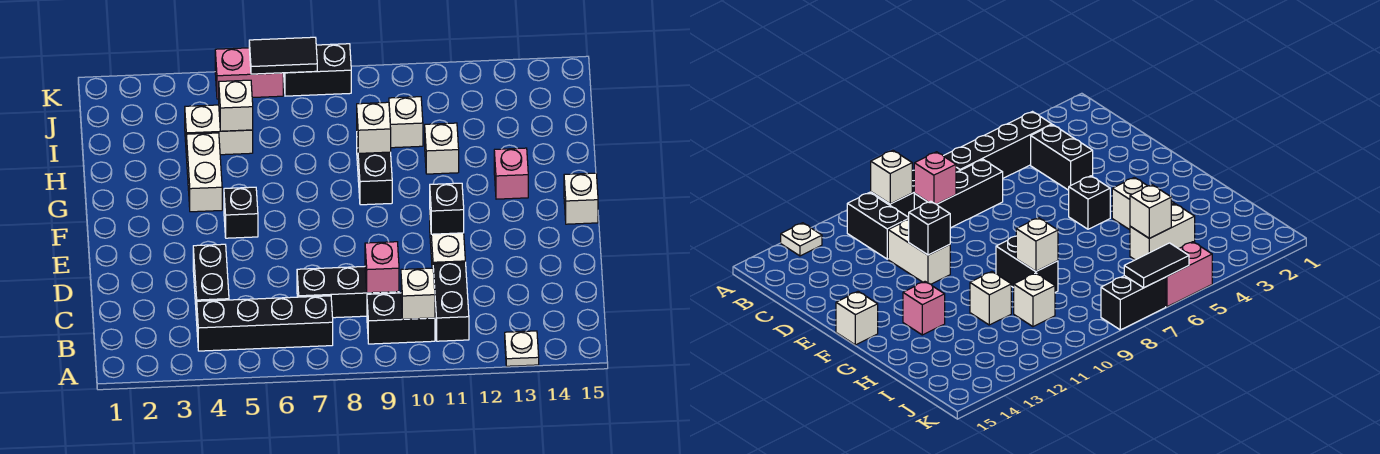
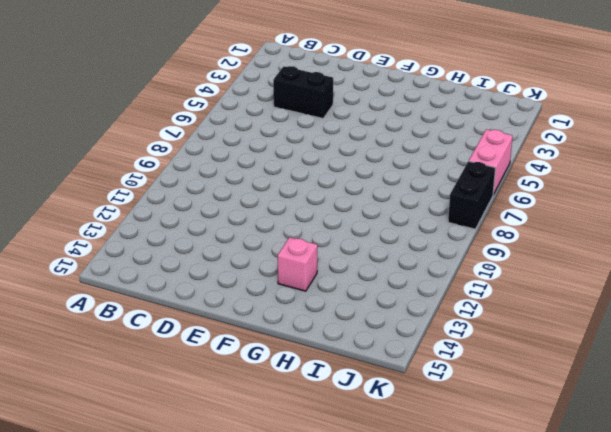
none -> white 1x1 plate [505,331,539,366]
none -> black 1x4 brick [197,296,333,351]
none -> black 1x2 brick [367,293,435,344]

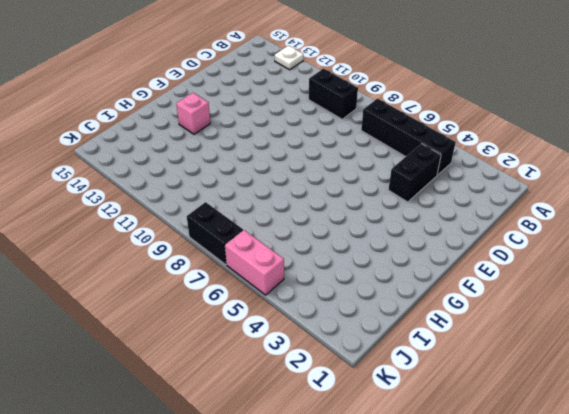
none -> black 1x2 brick [433,262,469,341]
none -> black 1x3 brick [297,267,399,318]
none -> white 1x2 brick [430,220,465,268]

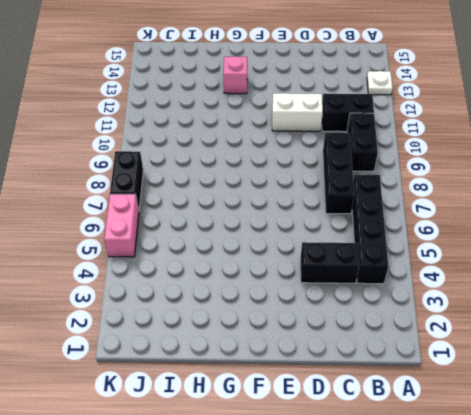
none -> black 1x1 brick [224,187,258,238]
none -> white 1x1 brick [564,173,598,224]
none -> white 1x2 brick [186,133,222,212]

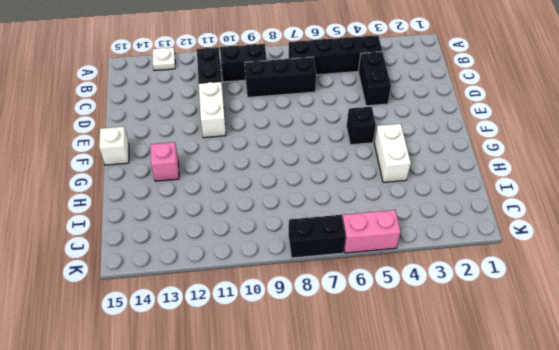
none -> black 1x2 brick [357,142,392,205]
none -> white 1x1 brick [425,123,459,174]
none -> white 1x2 brick [185,105,253,155]

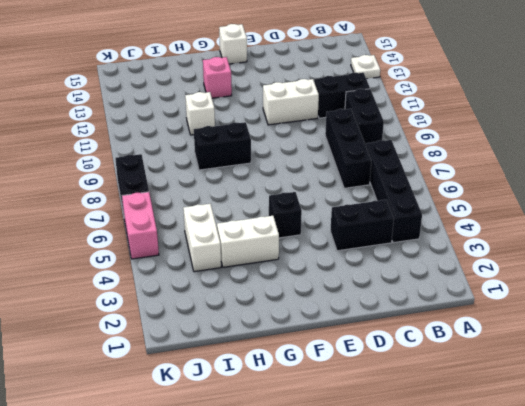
none -> white 1x1 brick [389,97,423,148]
none -> white 1x1 brick [401,268,435,319]
none -> pink 1x1 brick [365,242,399,293]

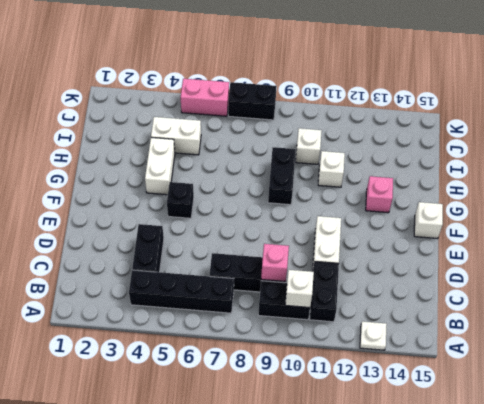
none -> black 1x1 brick [430,183,464,234]
none -> white 1x1 brick [357,102,391,153]
none -> white 1x1 brick [219,80,253,131]

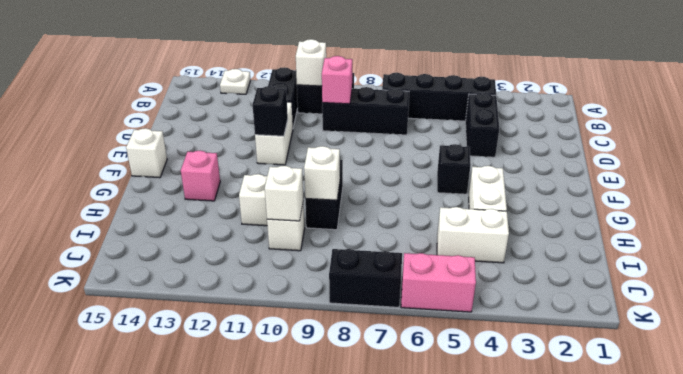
white 1x1 brick [265,166,303,221] -> white 1x1 brick moved to [219,80,253,131]
none -> black 1x2 tile [249,37,317,74]

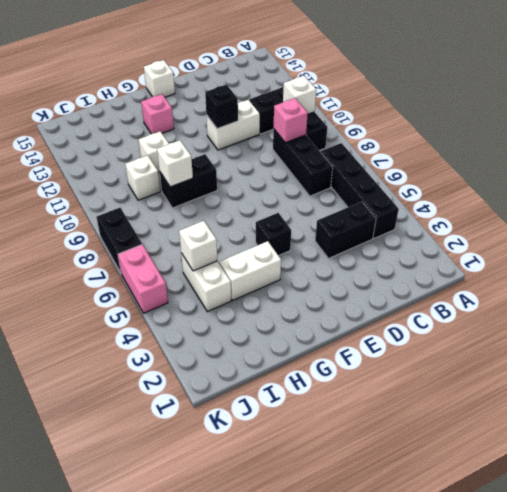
none -> white 1x1 plate [505,331,539,366]
none -> black 1x2 tile [249,37,317,74]

